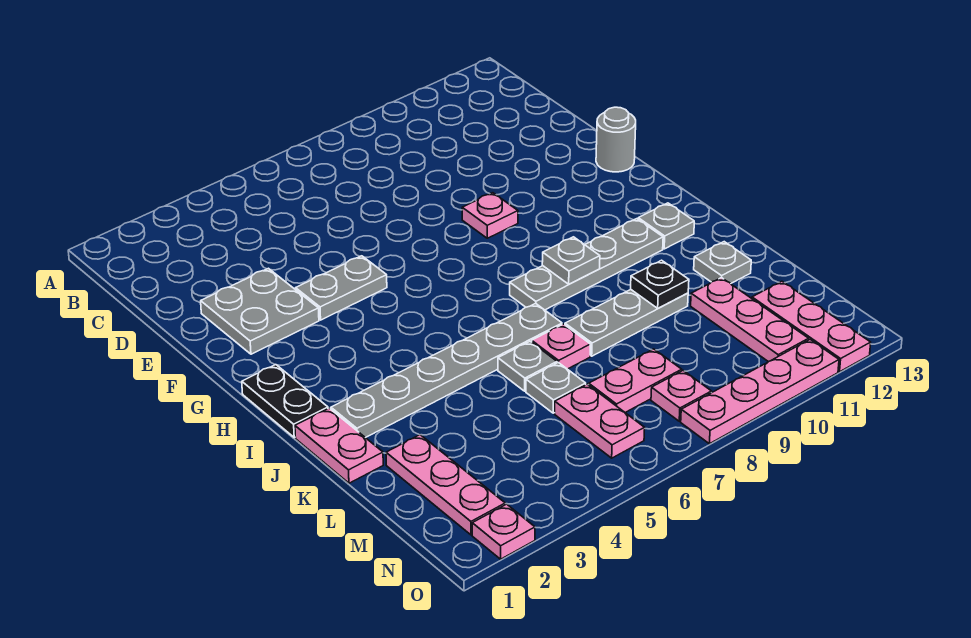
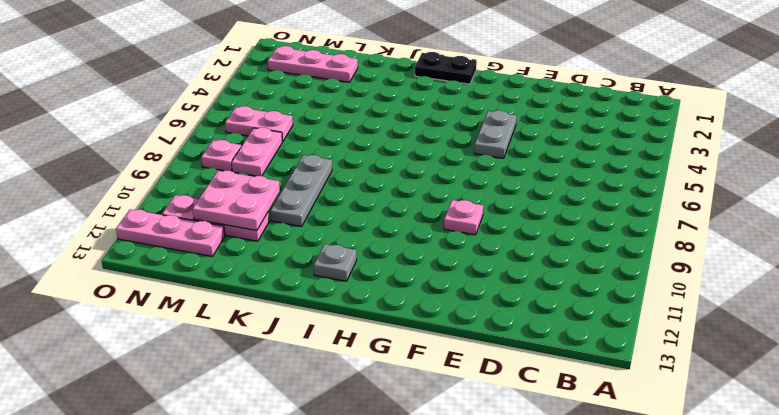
pink 2x2 plate [193,171,280,231] -> none
none -> grey 2x2 plate [201,268,319,354]
none -> grey 1x1 round brick [596,107,636,172]
none -> grey 1x4 plate [510,219,663,310]

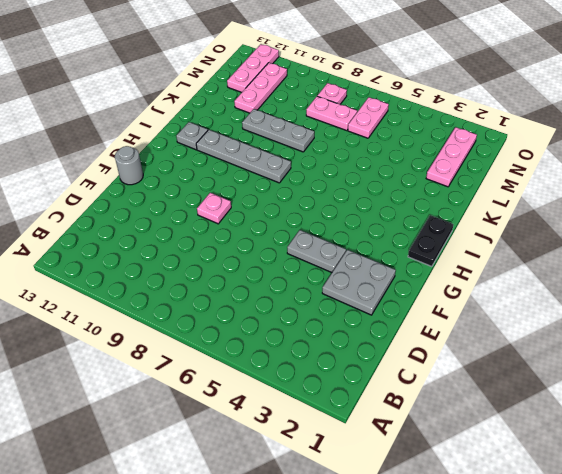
none -> pink 1x2 plate [295,408,383,483]
none -> grey 1x6 plate [331,303,562,438]
none -> grey 1x1 plate [498,341,557,391]

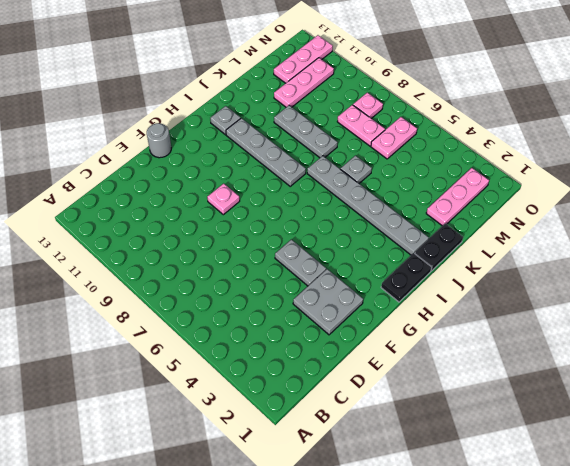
black 1x2 plate [414,224,463,271] -> pink 1x2 plate [295,408,383,483]
none -> pink 1x1 plate [532,324,590,369]
none -> grey 1x1 plate [694,242,751,283]
none -> grey 1x1 plate [526,363,586,413]

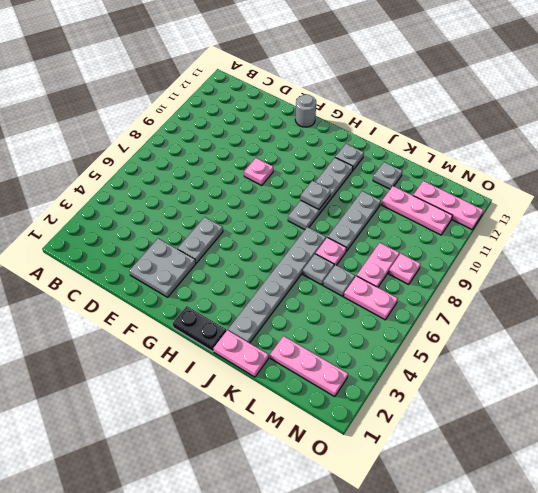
none -> pink 1x1 plate [472,504,535,559]
none -> pink 1x4 plate [681,340,839,444]
none -> black 1x1 plate [631,260,689,308]

